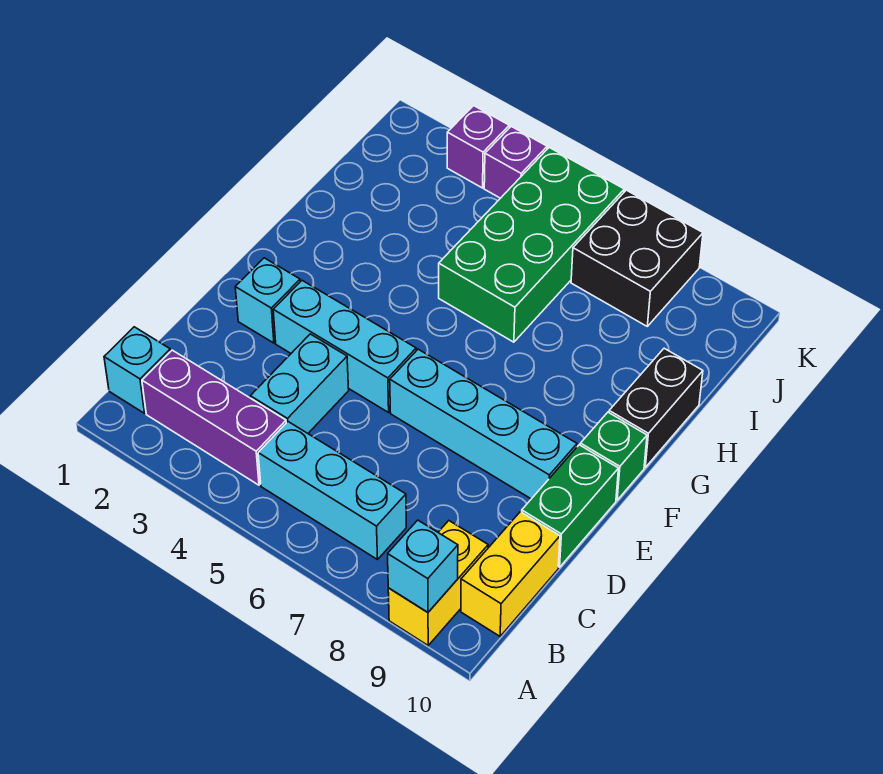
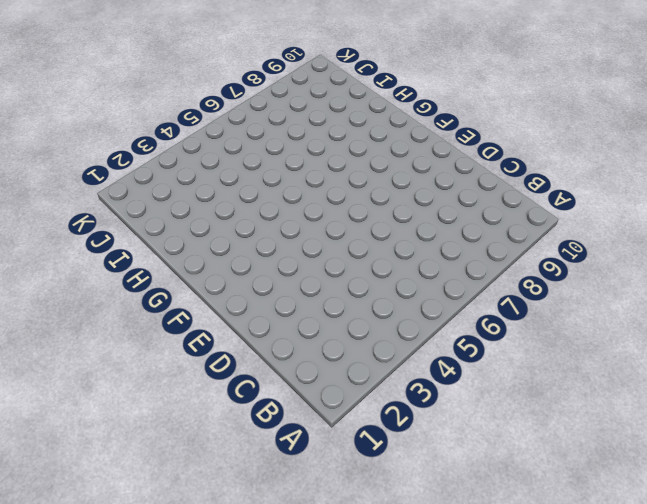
none -> yellow 1x2 brick [388,521,488,645]
none -> cyan 1x1 brick [104,327,171,413]
none -> purple 1x3 brick [142,350,286,485]

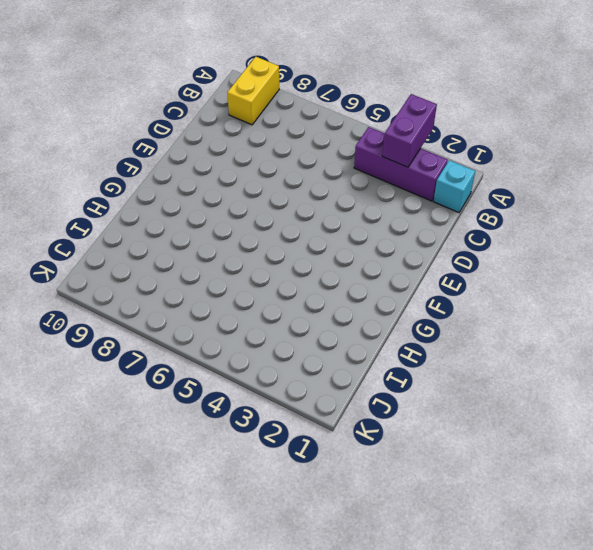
purple 1x2 brick [382,94,437,167] -> none
none -> cyan 1x3 brick [258,422,406,560]
none -> yellow 1x2 brick [461,512,560,636]
none -> cyan 1x2 brick [250,334,349,433]

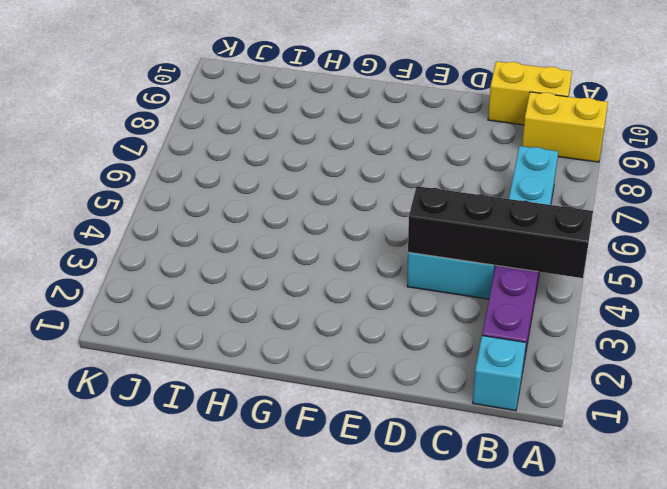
black 1x4 brick [408,186,593,278] -> none
none -> green 1x2 brick [522,445,619,567]
none -> cyan 1x1 brick [235,258,300,343]
none -> cyan 1x3 brick [273,280,416,412]

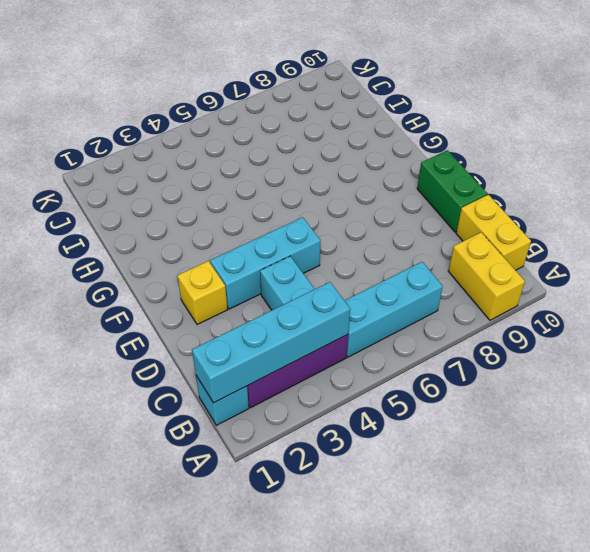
cyan 1x4 brick [192,282,350,403] -> cyan 1x4 brick moved to [390,349,577,499]
yellow 1x1 brick [178,261,227,325] -> cyan 1x1 brick [235,258,300,343]
none -> green 1x1 brick [580,412,647,500]
none -> black 1x2 brick [609,348,703,467]
none -> green 2x4 brick [439,148,624,342]

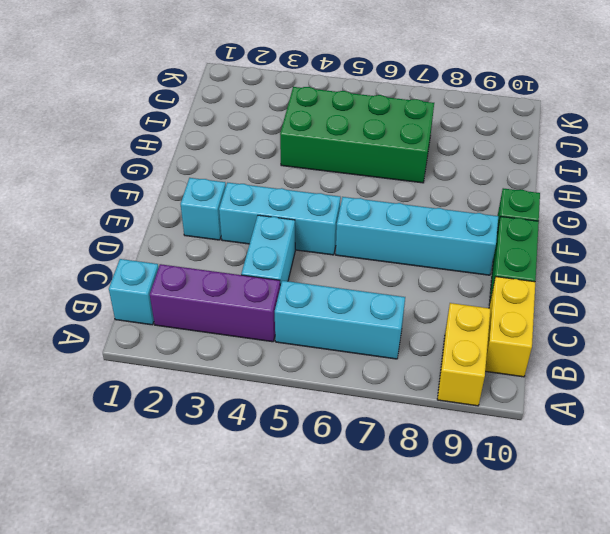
green 2x4 brick [280,87,434,183] -> green 2x4 brick turned to [439,148,624,342]
none -> black 1x2 brick [609,348,703,467]
none -> black 2x2 brick [571,190,703,326]
none -> purple 1x1 brick [447,106,509,188]

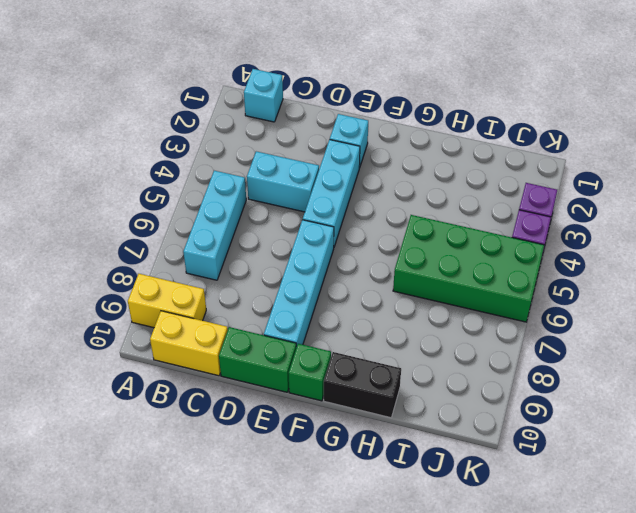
none -> purple 1x3 brick [142,350,286,485]
none -> black 2x2 brick [571,190,703,326]
none -> cyan 1x1 brick [388,520,458,612]

